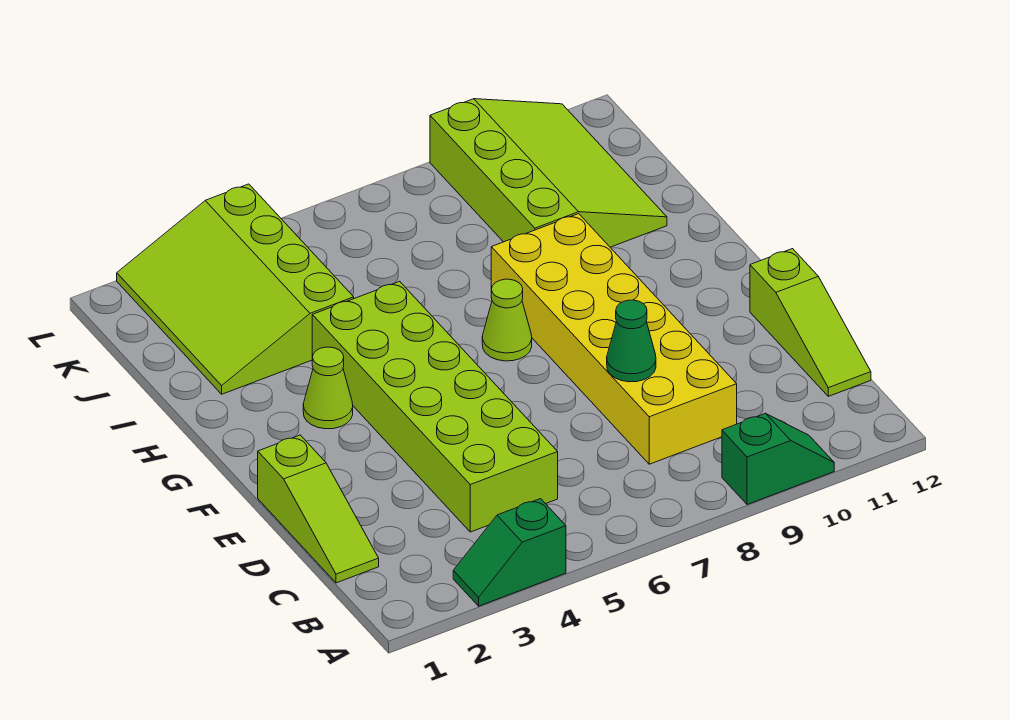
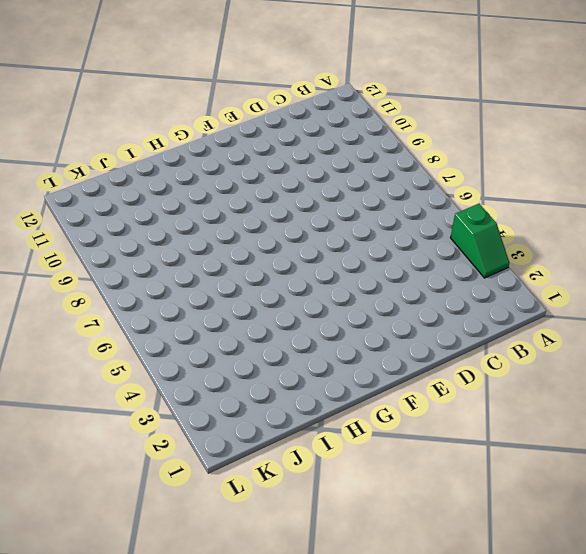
none -> green 1x2 slope [722,413,834,504]
none -> lime 1x3 slope [258,435,379,583]

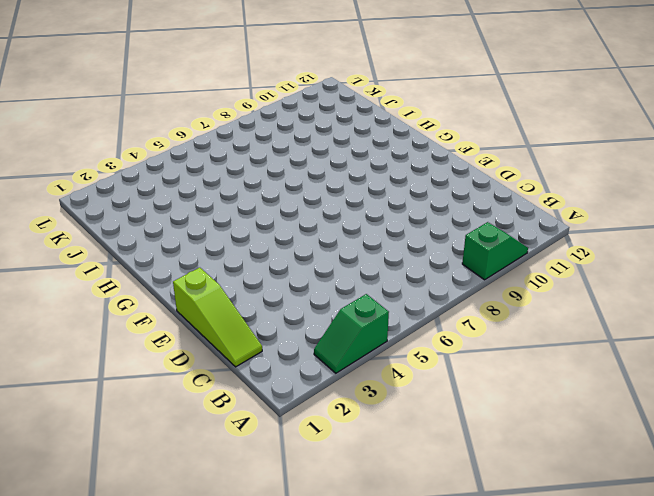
none -> lime 2x6 brick [312,281,558,532]
none -> yellow 2x6 brick [491,214,737,464]

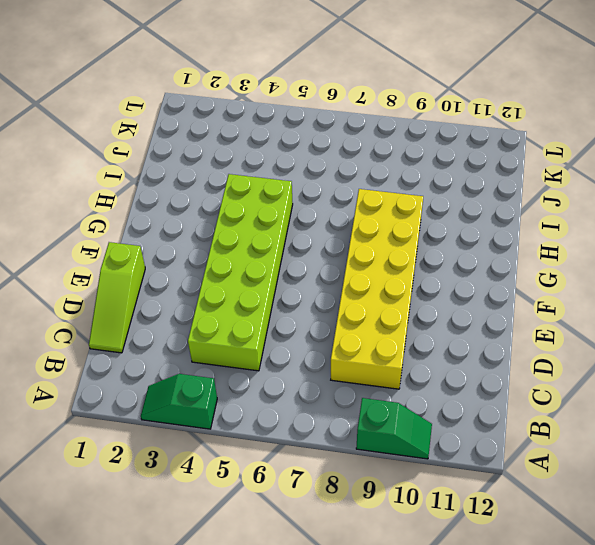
none -> lime 1x3 slope [750,249,871,396]
none -> lime 1x1 cone [303,347,353,429]

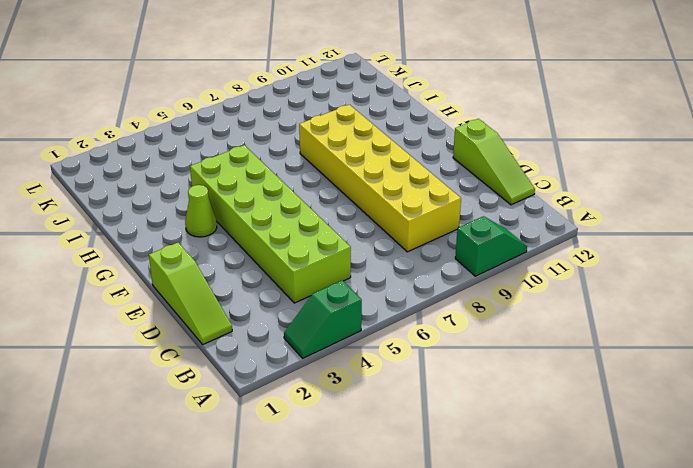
none -> lime 1x1 cone [482,279,532,361]
none -> lime 3x4 slope [117,184,354,394]

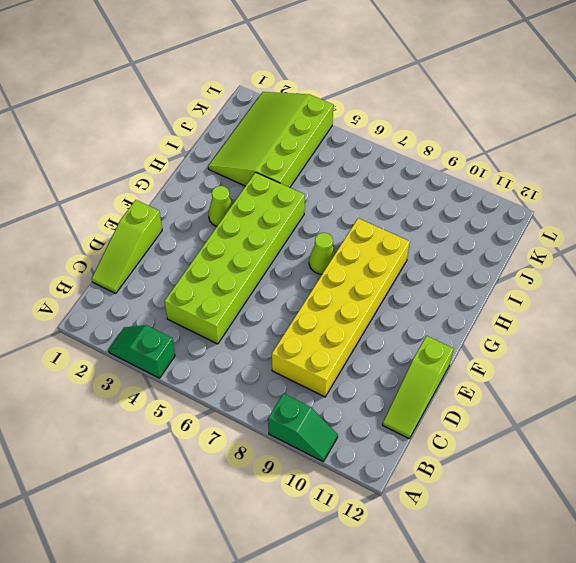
none -> lime 3x4 slope [430,99,667,247]
none -> green 1x1 cone [607,300,656,382]

